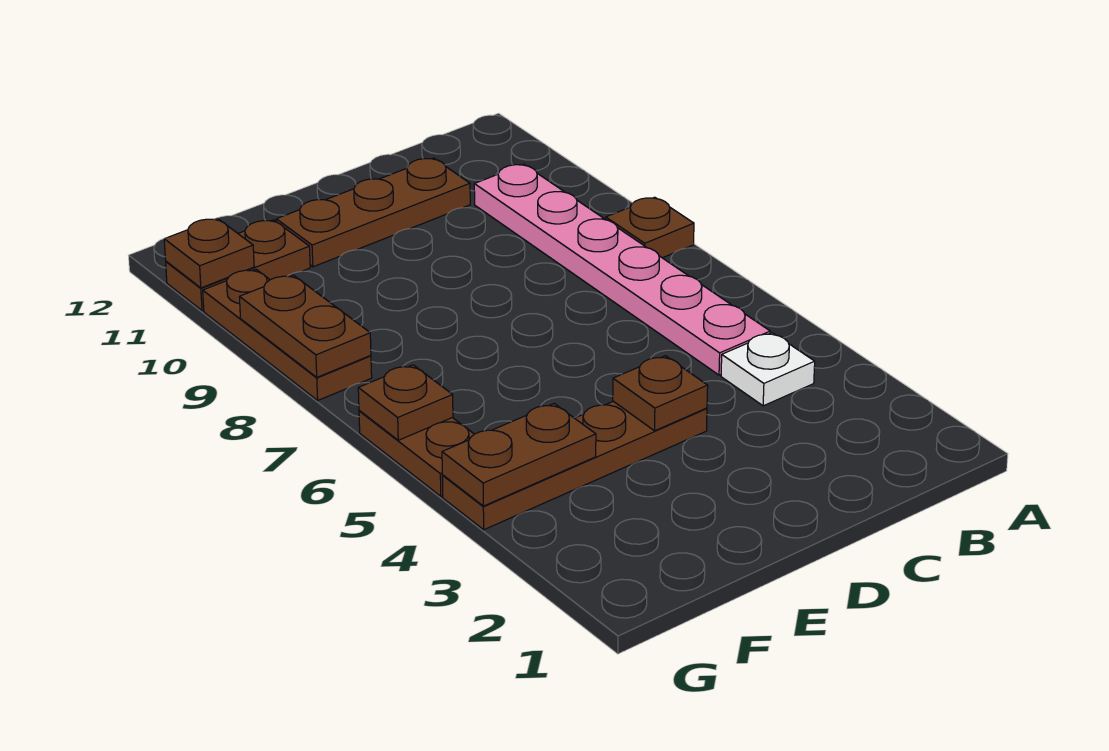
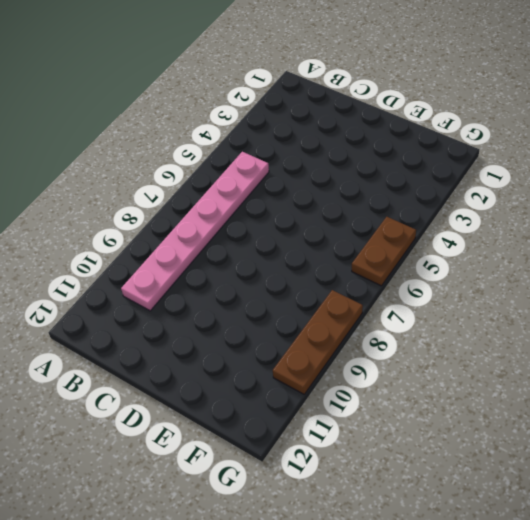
none -> brown 1x1 plate [606,197,694,258]
none -> white 1x1 plate [721,333,815,406]
none -> brown 1x3 plate [276,158,470,267]

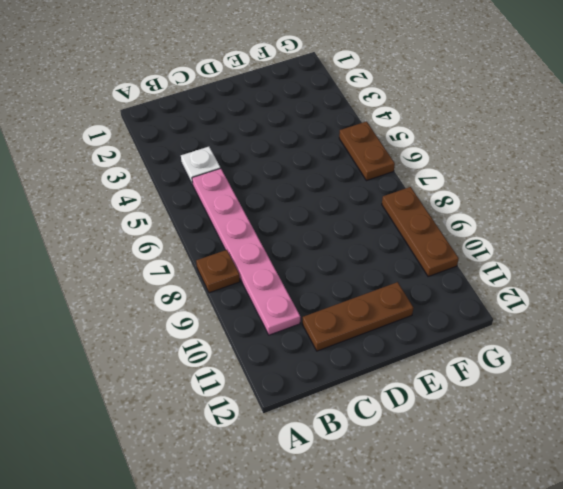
none -> brown 1x4 plate [442,401,707,530]
none -> brown 1x2 plate [166,220,310,311]
none -> brown 1x1 plate [613,356,708,431]

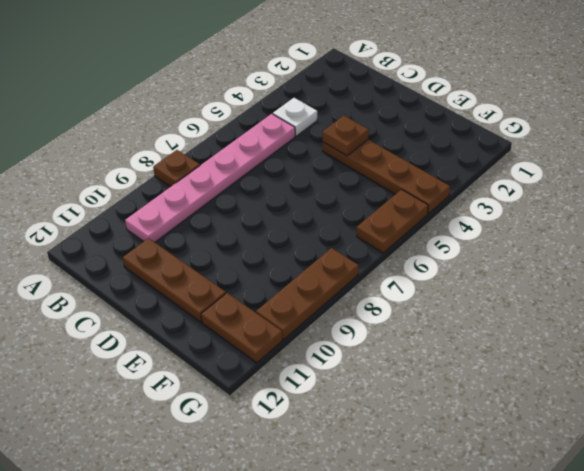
none -> brown 1x2 plate [442,404,596,506]
none -> brown 1x1 plate [358,365,453,440]
none -> brown 1x2 plate [239,275,371,377]

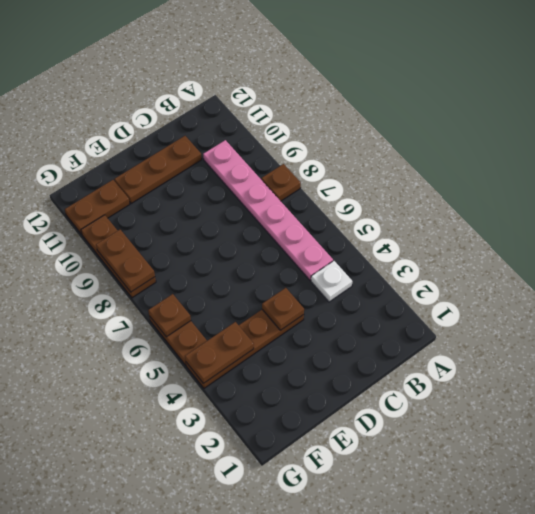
none -> brown 1x1 plate [164,218,254,288]

